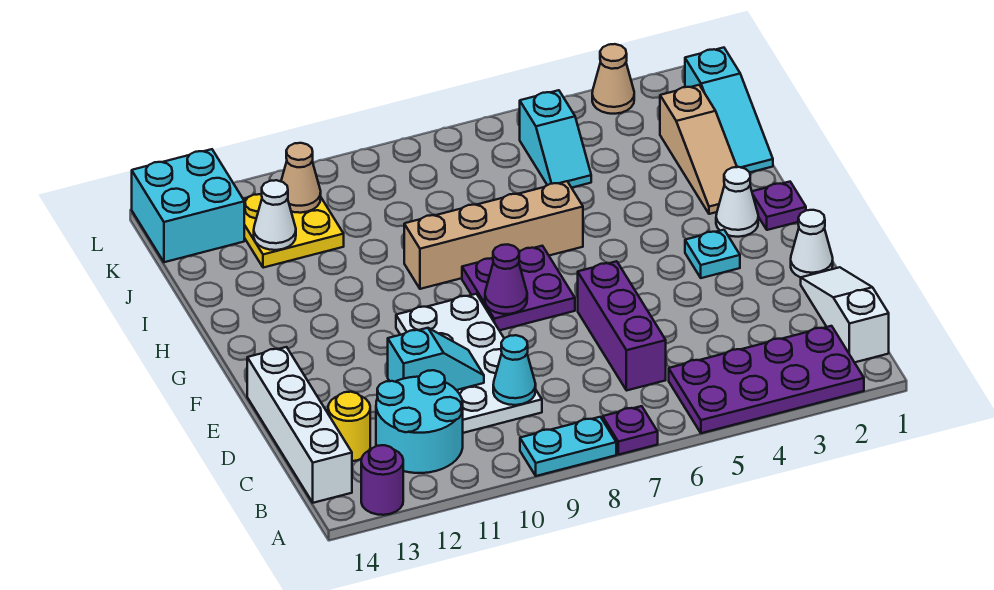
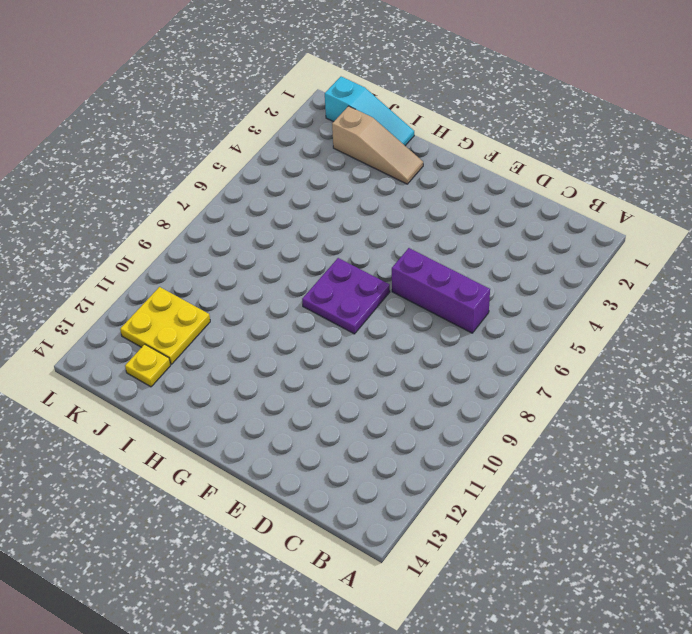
yellow 1x1 plate [125,344,171,387] -> none
none -> purple 2x4 plate [669,326,864,433]
none -> purple 1x1 plate [603,406,658,455]
none -> cyan 1x2 plate [520,417,616,476]

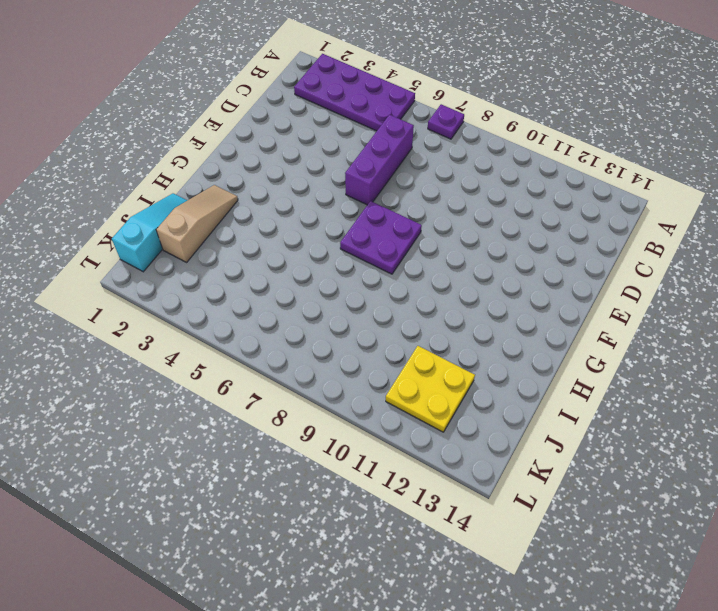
none -> cyan 1x2 plate [520,417,616,476]
none -> purple 1x1 round brick [361,445,403,515]
none -> white 1x3 slope [801,267,889,362]

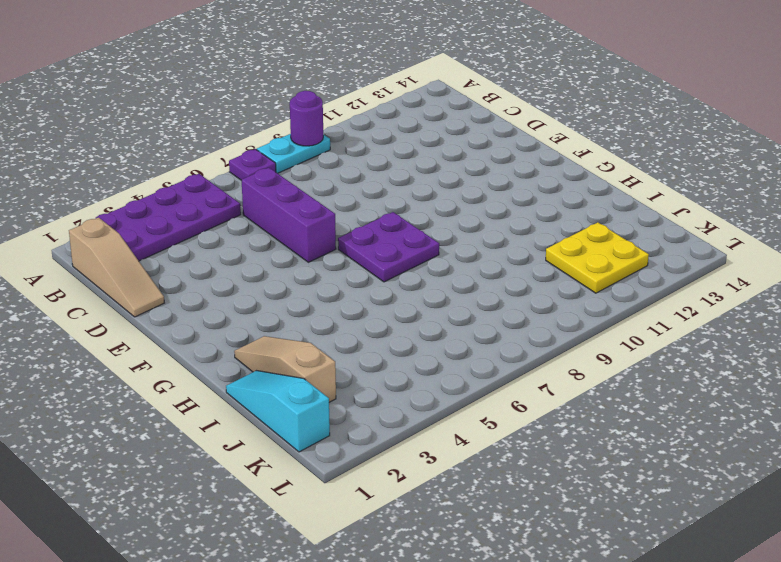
purple 1x1 round brick [290,91,323,146] -> purple 1x1 round brick moved to [361,445,403,515]
tan 1x3 slope [69,218,164,317] -> white 1x3 slope [801,267,889,362]
none -> cyan 2x2 round brick [376,370,463,473]
none -> white 1x4 brick [247,347,352,503]
none -> white 2x4 plate [396,294,542,433]

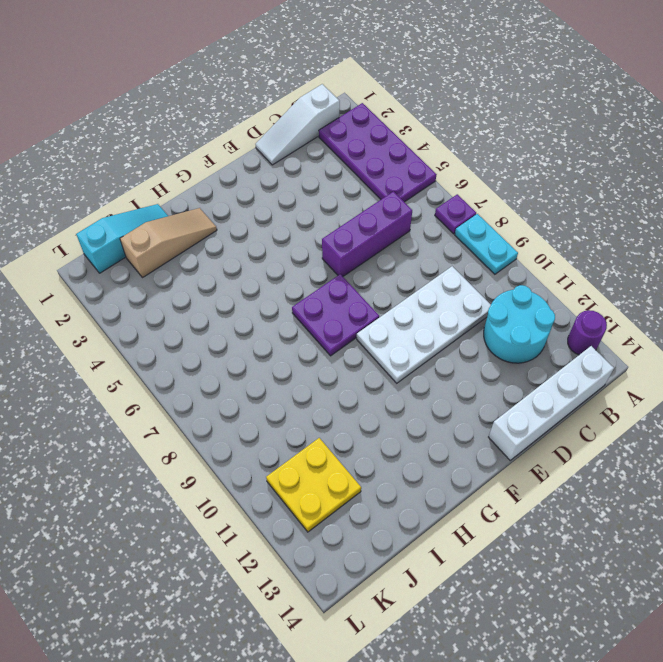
none -> yellow 1x1 round brick [328,392,370,461]
none -> white 1x1 cone [791,210,833,277]
none -> cyan 1x1 plate [685,230,740,278]

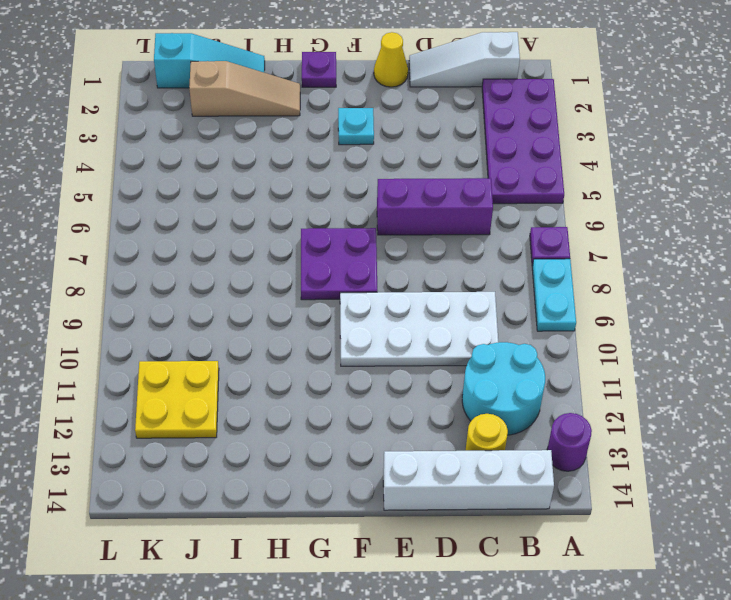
yellow 1x1 cone [374,32,408,87] -> white 1x1 cone [791,210,833,277]
none -> white 1x1 cone [716,167,758,237]
none -> tan 1x4 brick [404,181,583,289]
none -> cyan 1x2 slope [520,90,591,188]

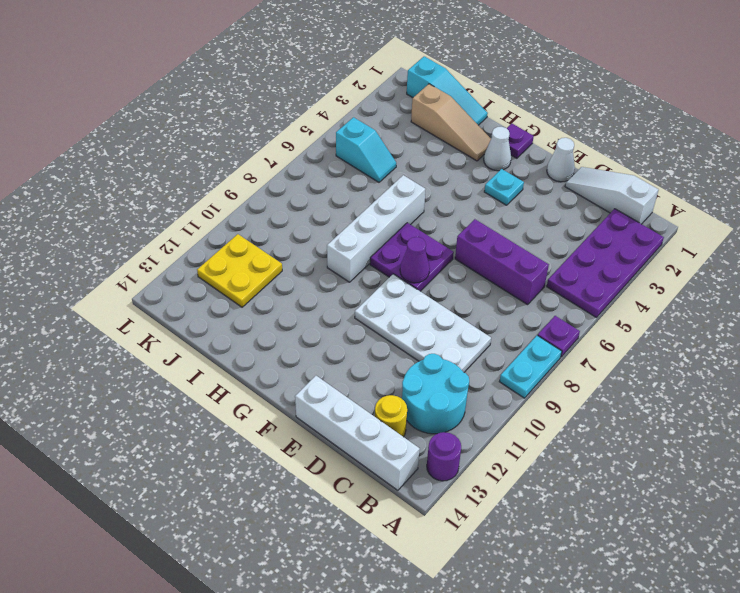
white 1x4 brick [327,175,425,282] -> tan 1x4 brick [404,181,583,289]
none -> cyan 2x2 brick [132,149,244,262]
none -> tan 1x1 cone [592,44,634,114]
none -> cyan 1x1 cone [493,335,536,405]

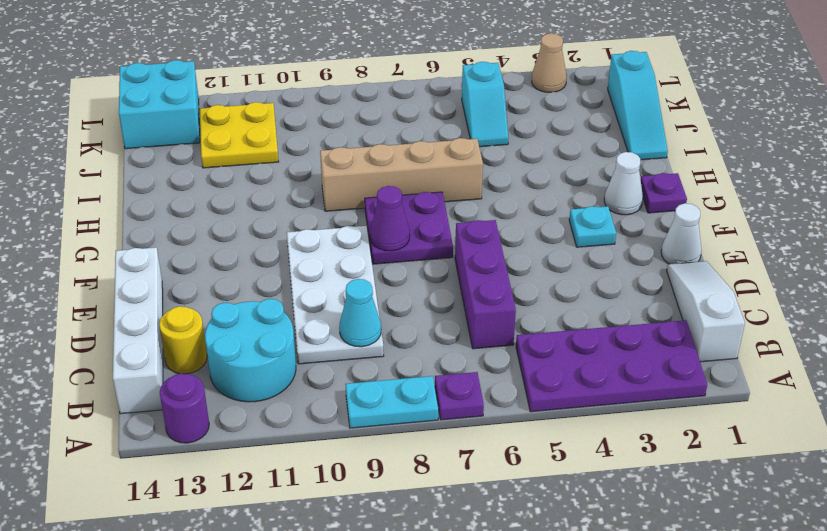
none -> tan 1x3 slope [660,85,737,214]
none -> cyan 1x2 slope [388,328,484,390]
none -> white 1x1 cone [254,180,296,250]

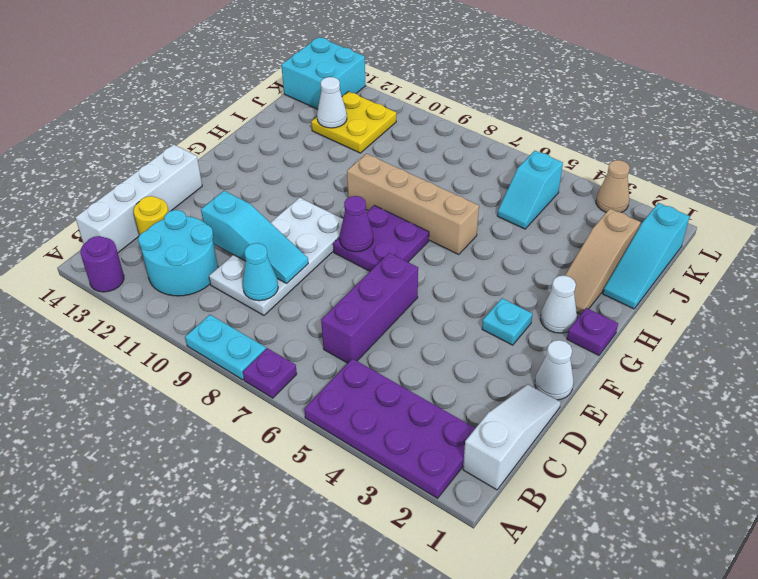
cyan 1x3 slope [201,191,308,283] -> cyan 1x2 slope [388,328,484,390]
none -> tan 1x1 cone [281,143,321,213]

